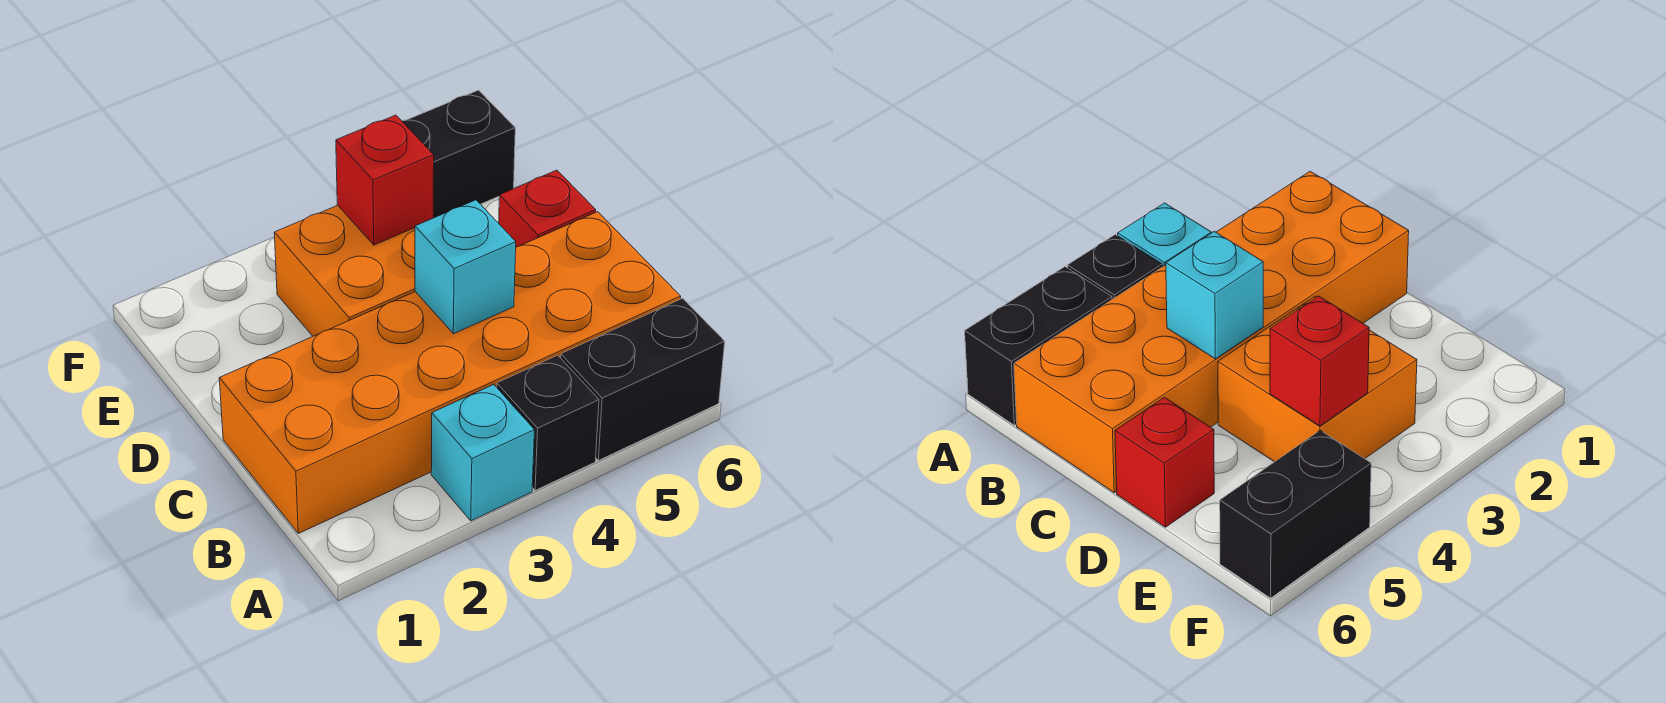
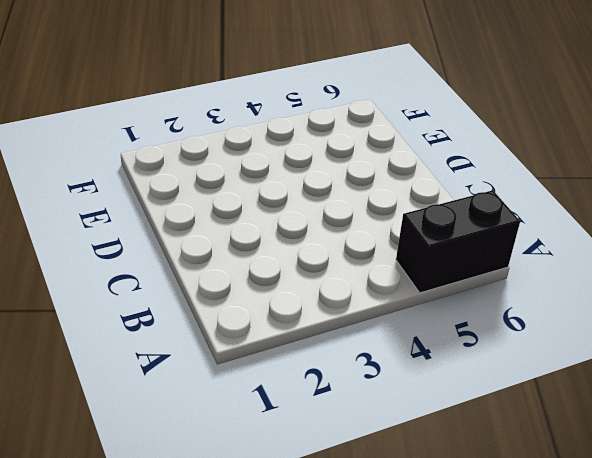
none -> cyan 1x1 brick [431,385,534,521]
none -> black 1x1 brick [497,355,599,490]

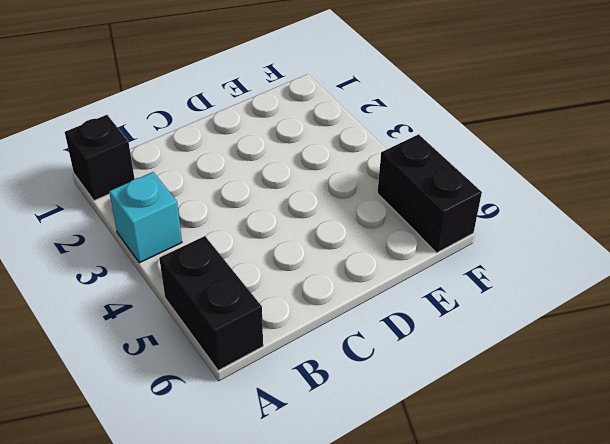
black 1x1 brick [65,115,135,200] -> black 1x1 brick moved to [497,355,599,490]
none -> orange 2x6 brick [219,212,681,533]
none -> orange 2x2 brick [274,205,415,336]

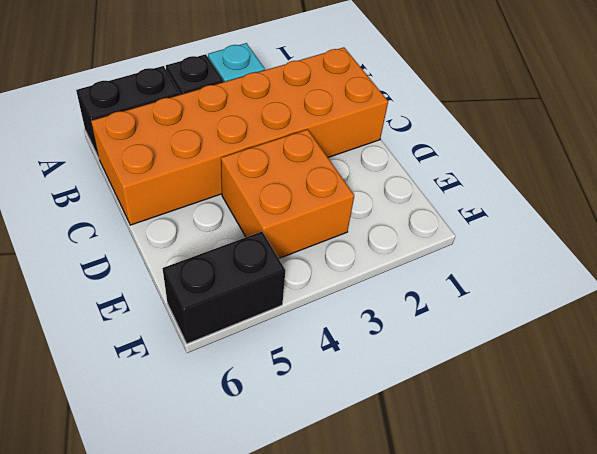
none -> red 1x1 brick [499,170,596,247]
none -> cyan 1x1 brick [415,200,516,334]

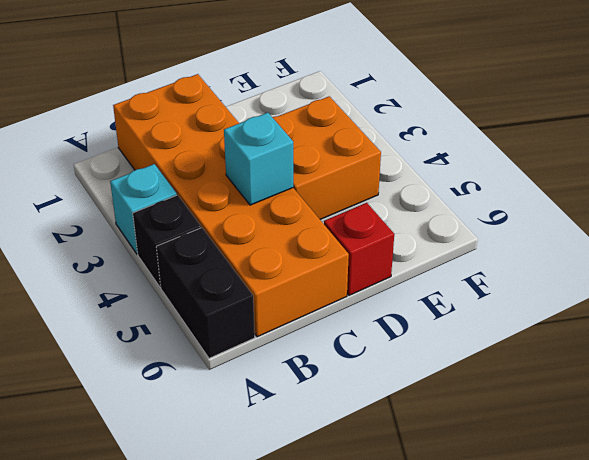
none -> black 1x2 brick [402,90,515,218]
none -> red 1x1 brick [336,115,434,245]

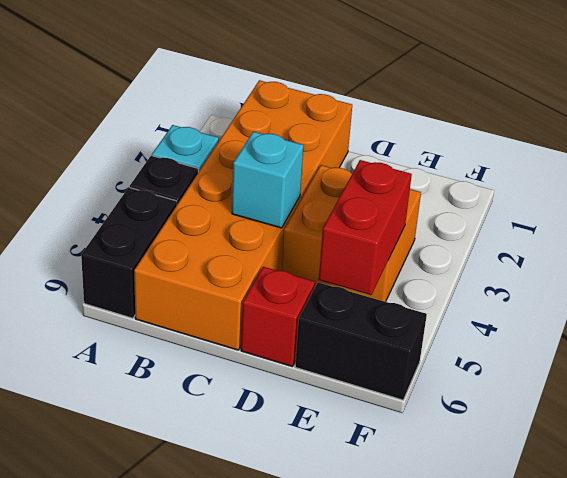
red 1x2 brick [319,160,412,295] -> red 1x1 brick [336,115,434,245]
black 1x2 brick [295,282,427,400] -> black 1x2 brick turned to [402,90,515,218]

